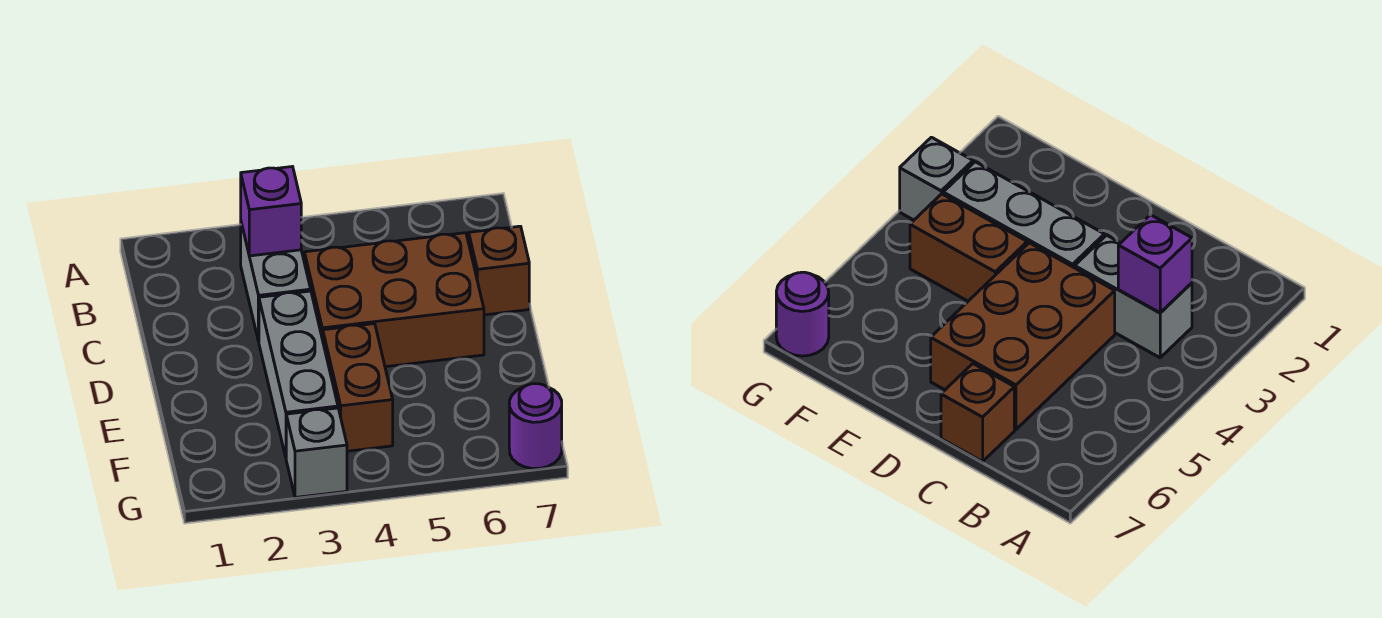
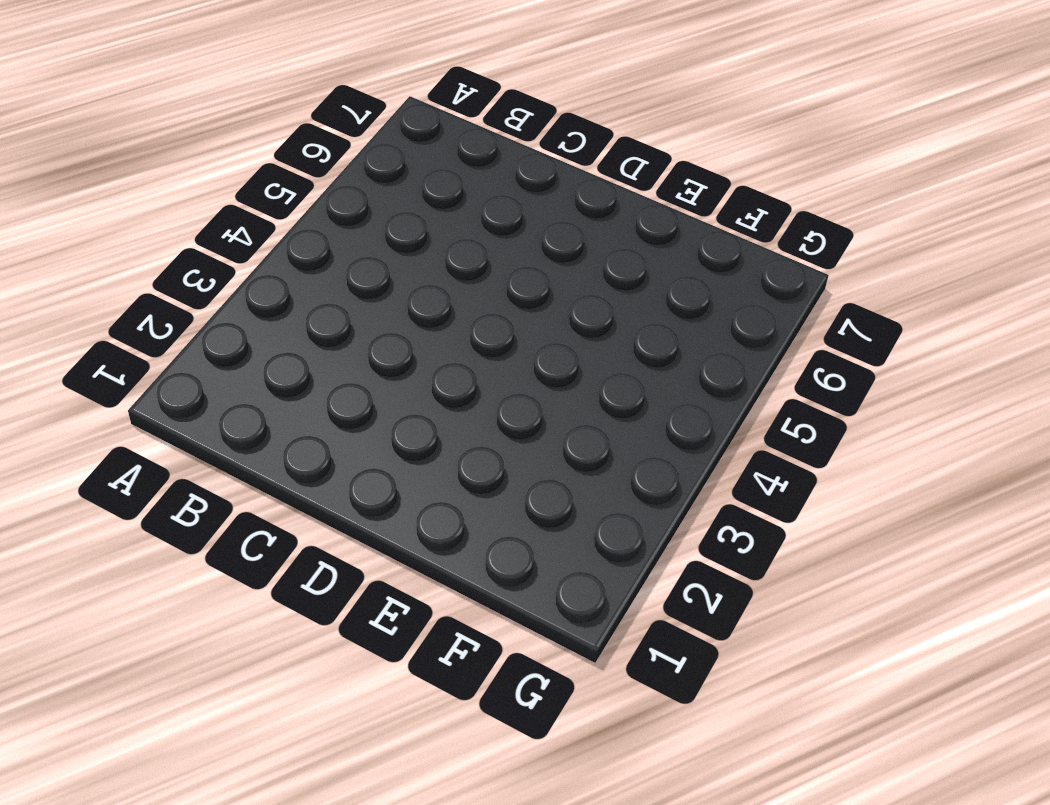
none -> grey 1x2 brick [241,223,311,341]
none -> brown 2x3 brick [305,233,484,367]

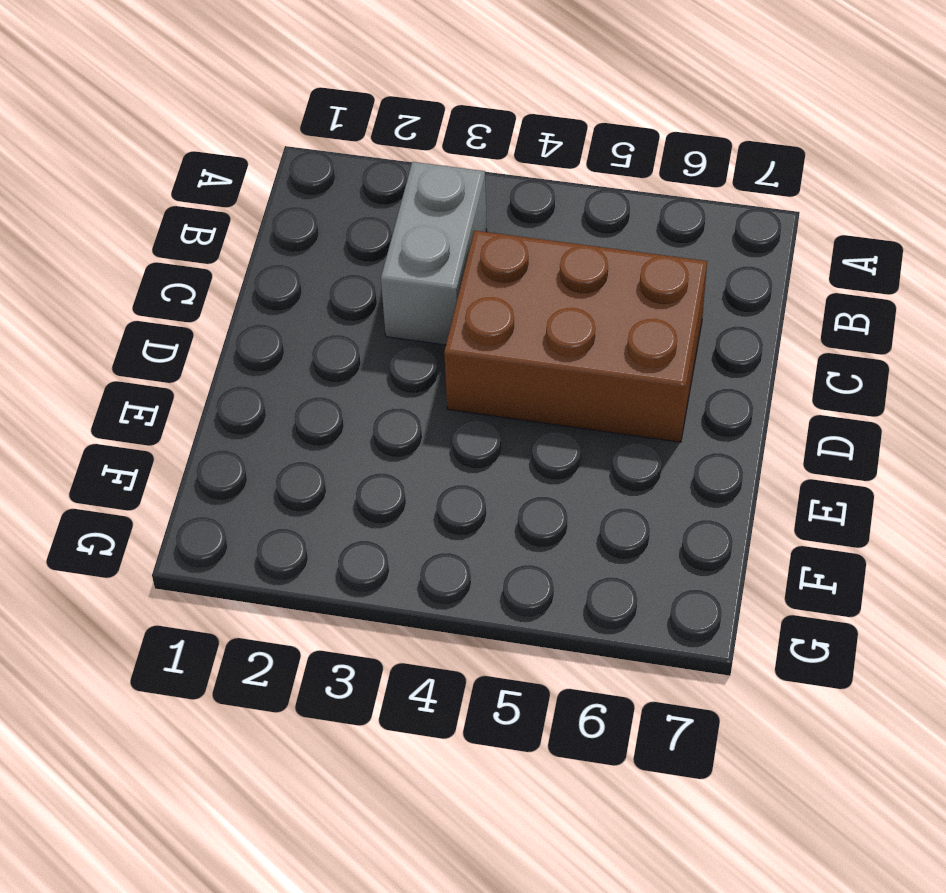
none -> brown 1x1 brick [469,226,529,315]
none -> grey 1x3 brick [259,291,338,457]

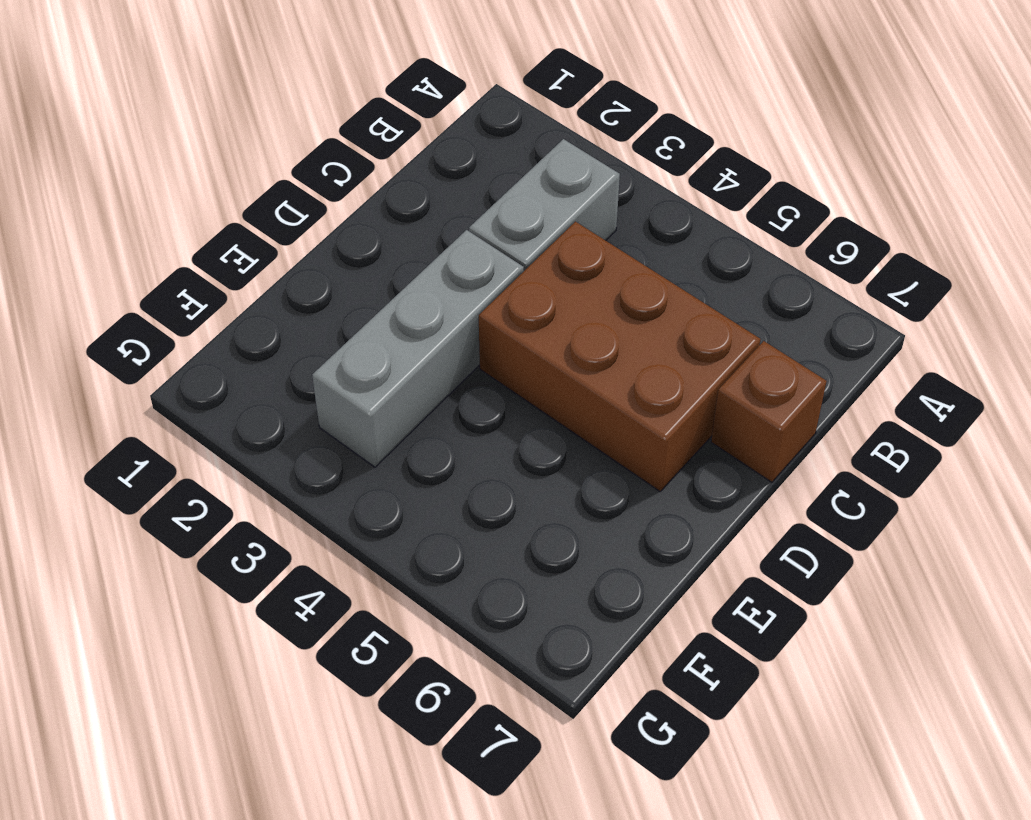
none -> brown 1x2 brick [323,324,393,451]
none -> grey 1x1 brick [286,408,347,497]

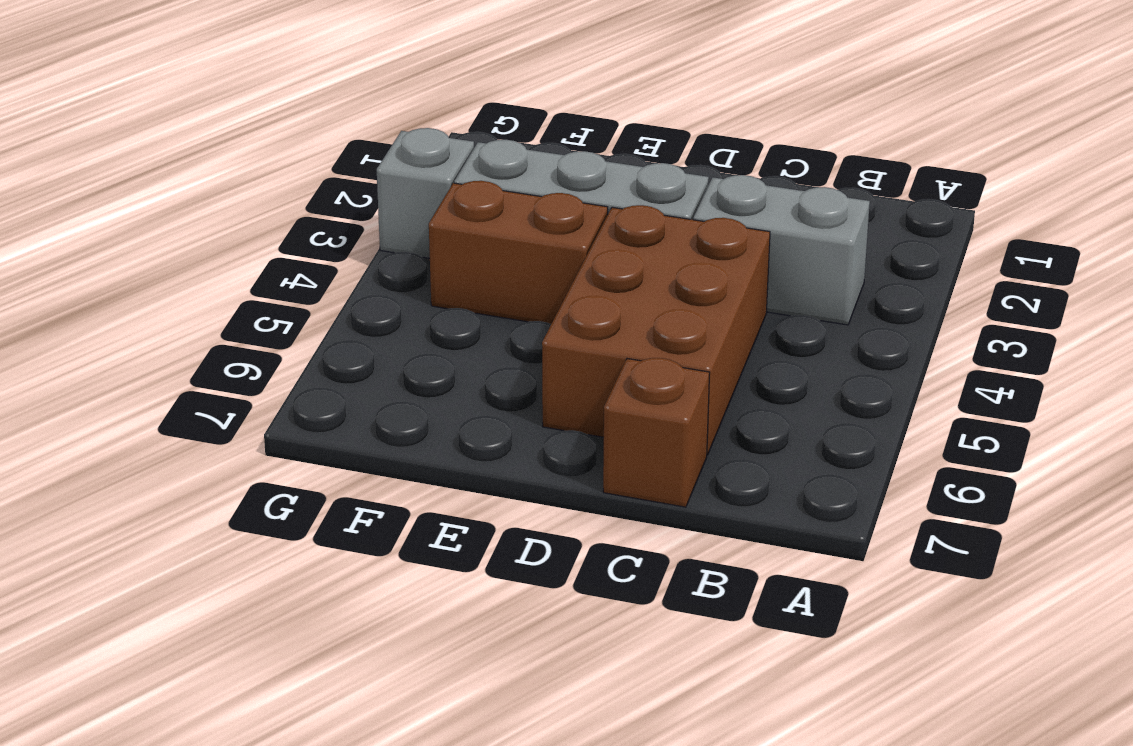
none -> purple 1x1 round brick [509,384,562,468]
none -> purple 1x1 brick [241,167,301,256]

